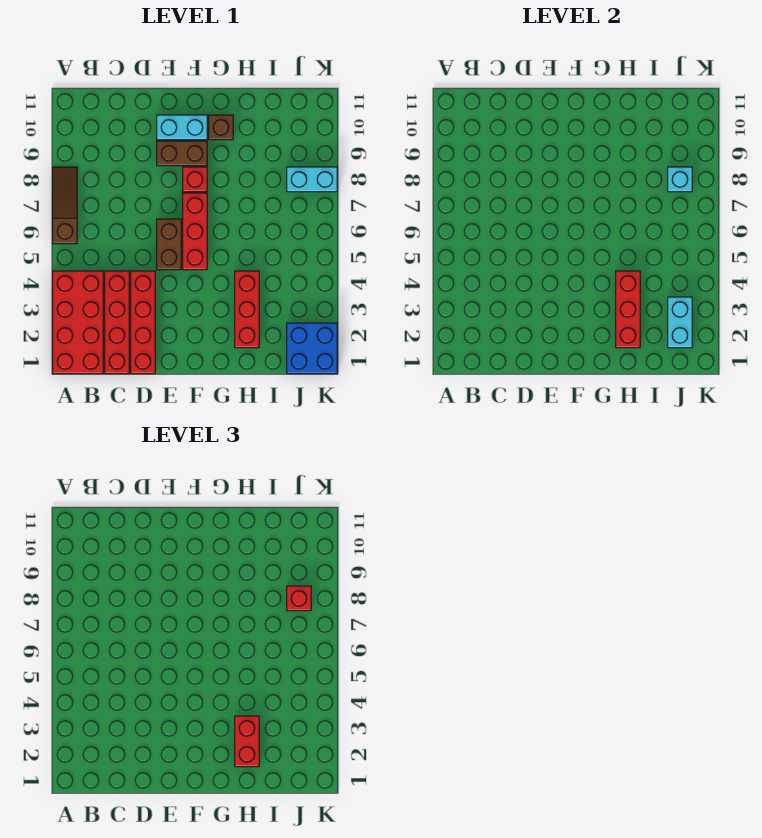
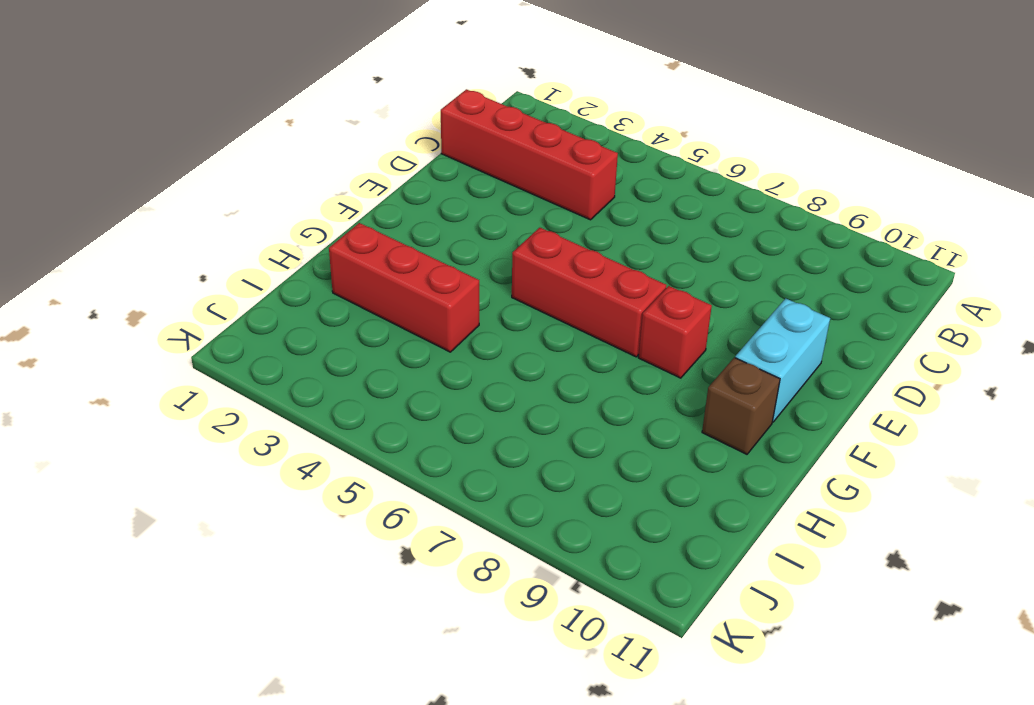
none -> red 2x4 brick [53,271,103,374]
none -> brown 1x3 slope [53,167,77,244]
none -> red 1x4 brick [131,271,155,374]

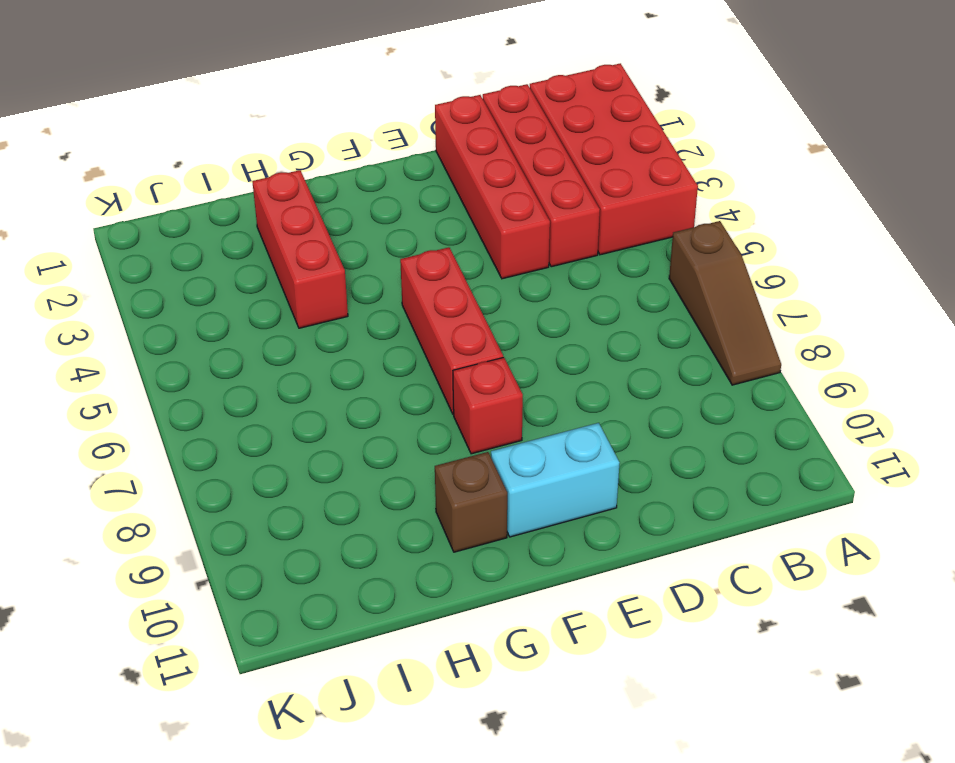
none -> brown 1x2 brick [157,219,181,270]
none -> brown 1x2 brick [157,141,207,166]
none -> blue 2x2 brick [287,323,337,374]

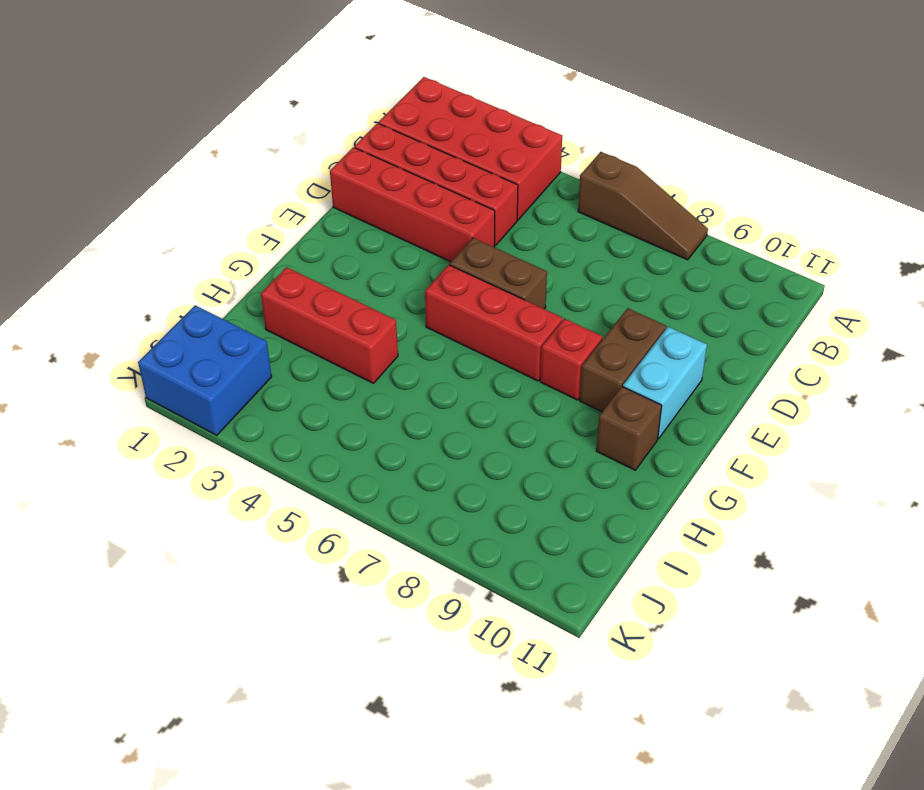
none -> cyan 1x2 brick [287,167,337,192]
none -> red 1x3 brick [616,271,640,348]
none -> cyan 1x2 brick [668,297,692,348]

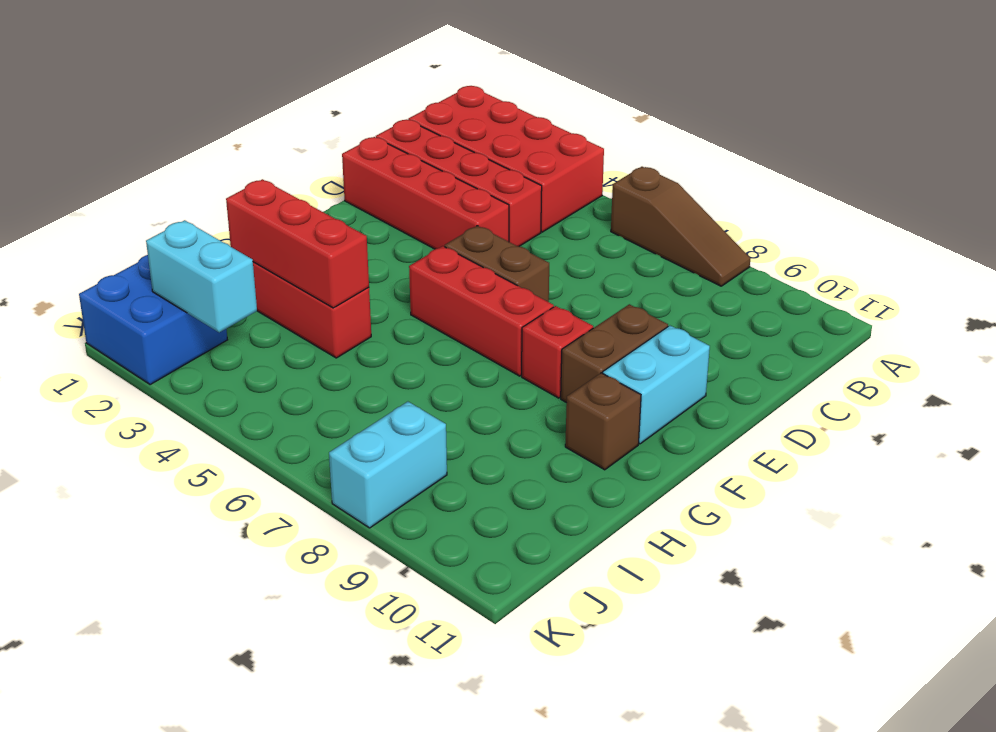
none -> cyan 1x1 brick [668,167,692,192]
none -> red 1x2 brick [235,716,259,767]
none -> red 1x1 brick [287,586,311,611]

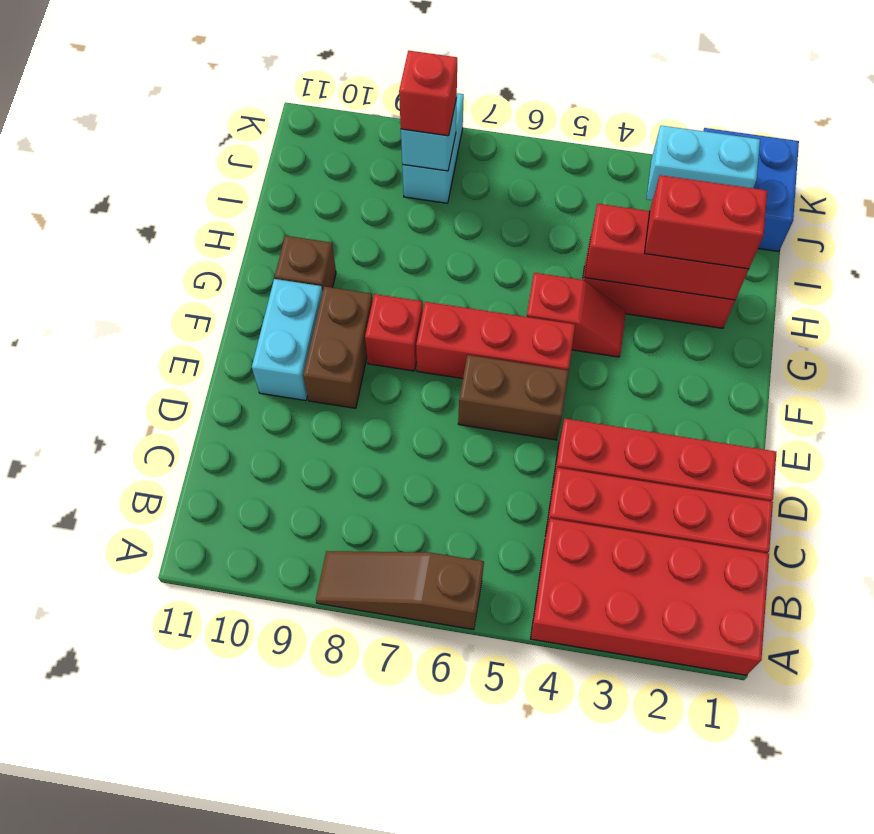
red 1x2 slope [527,273,626,357] -> none

